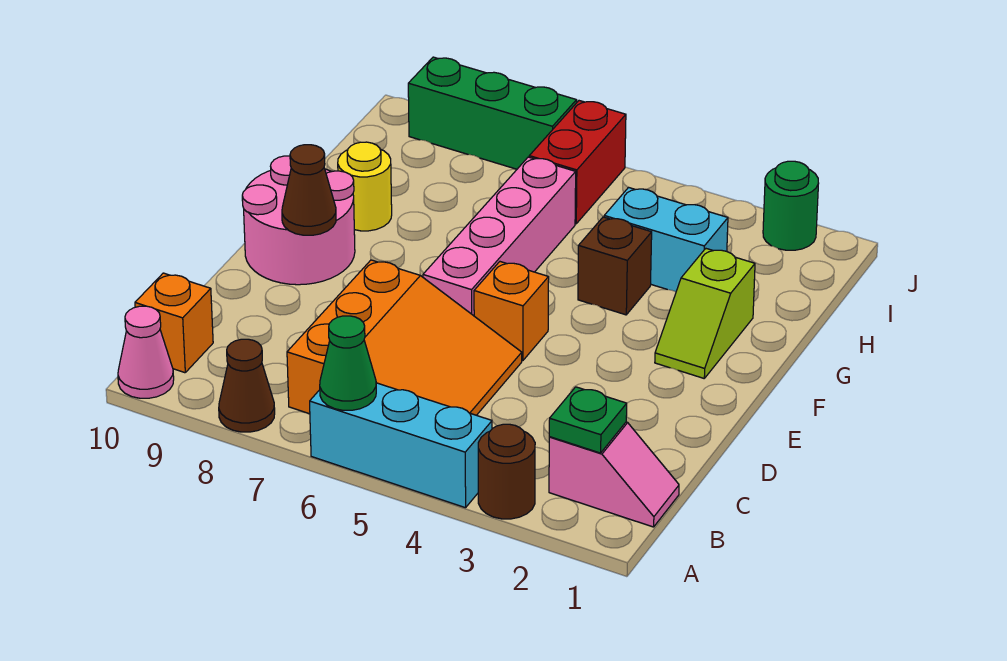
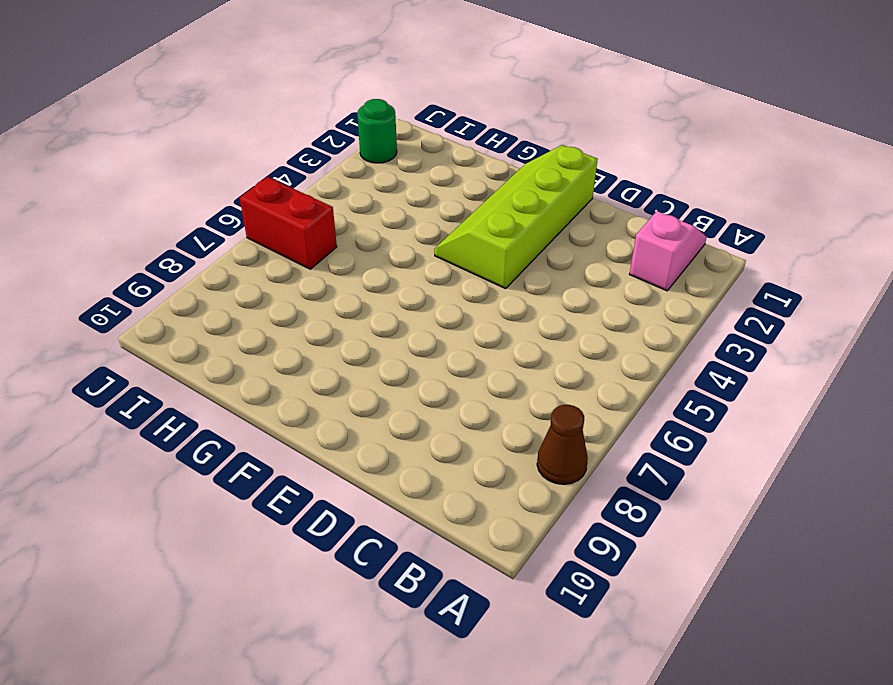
lime 2x4 slope [434,145,598,289] -> lime 1x2 slope [655,249,755,378]
none -> brown 1x1 round brick [478,424,535,519]
none -> cyan 1x3 brick [310,383,492,508]
none -> pink 1x1 cone [118,306,174,398]

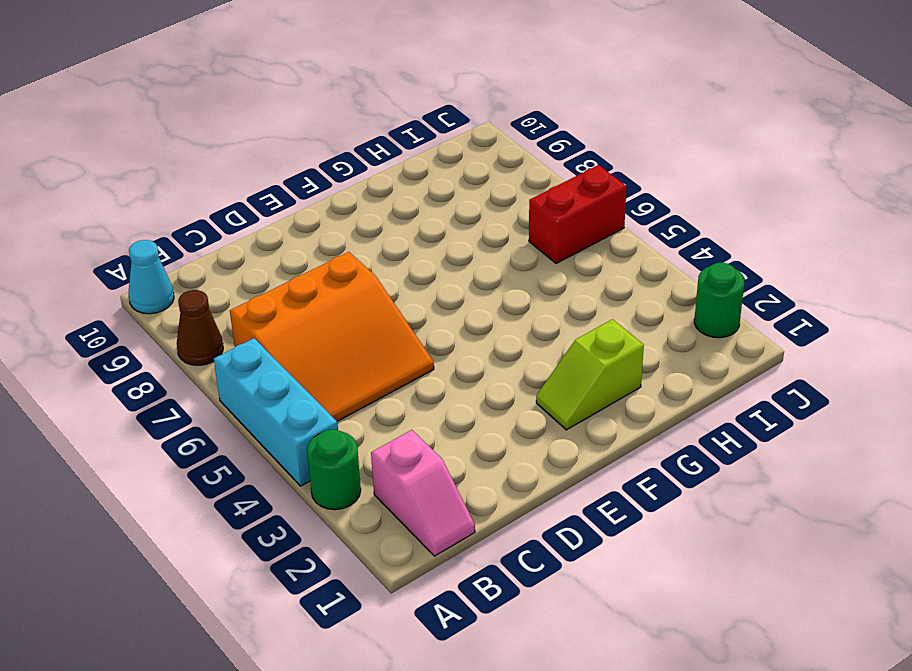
green 1x1 round brick [307,430,361,510] -> brown 1x1 round brick [478,424,535,519]
cyan 1x1 cone [128,240,174,314] -> pink 1x1 cone [118,306,174,398]
none -> orange 1x1 brick [135,273,213,373]
none -> orange 1x1 brick [474,262,549,361]
none -> pink 1x4 brick [423,157,576,316]

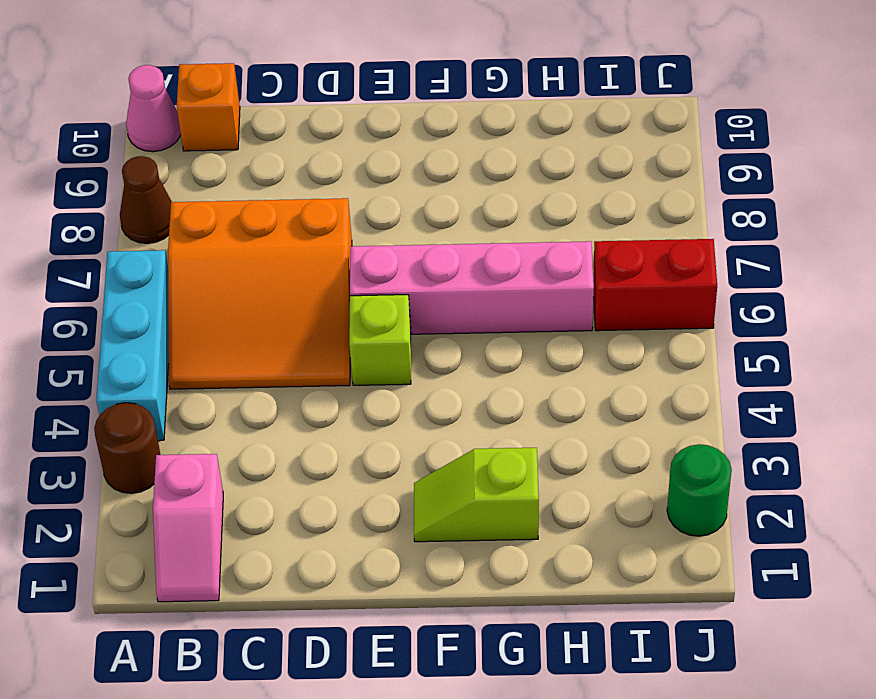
lime 1x1 brick [349,295,411,385] -> orange 1x1 brick [474,262,549,361]
none -> pink 2x2 round brick [242,156,355,285]
none -> brown 1x1 brick [578,217,652,315]
none -> yellow 1x1 round brick [338,142,392,231]

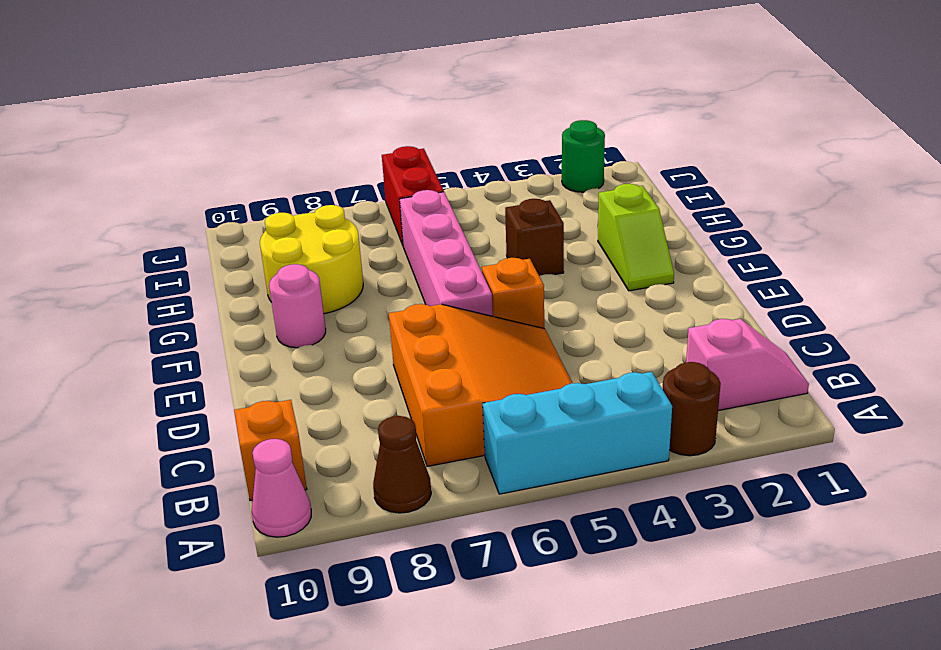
pink 1x1 round brick [269,264,326,348] -> pink 2x2 round brick [242,156,355,285]
yellow 2x2 round brick [260,205,363,314] -> yellow 1x1 round brick [338,142,392,231]
none -> cyan 1x2 brick [604,187,728,292]
none -> green 1x3 brick [408,57,577,169]
none -> green 1x1 cone [320,316,376,410]

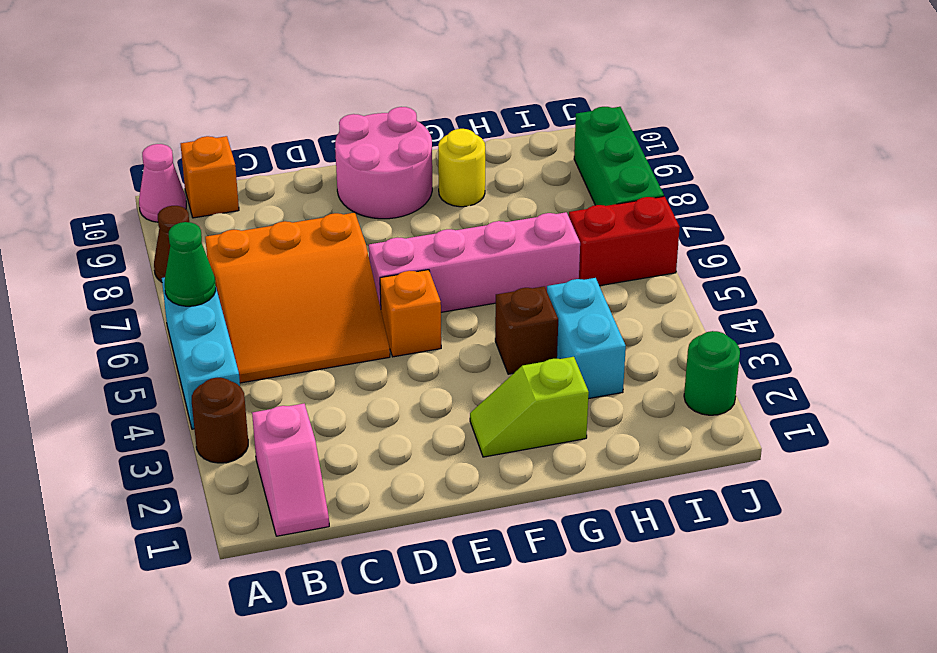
none -> green 1x1 plate [549,387,627,453]
none -> brown 1x1 cone [282,145,336,235]

